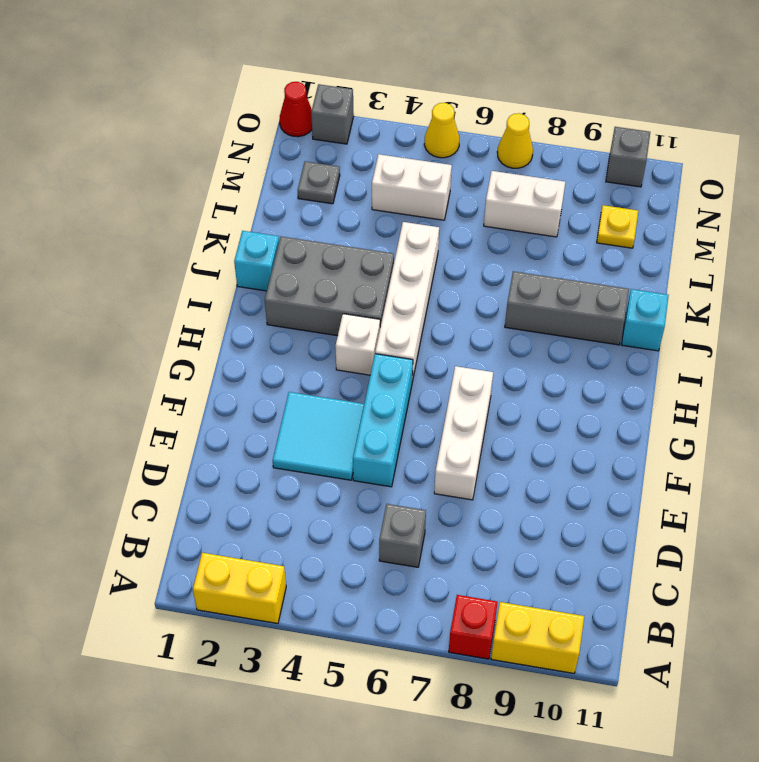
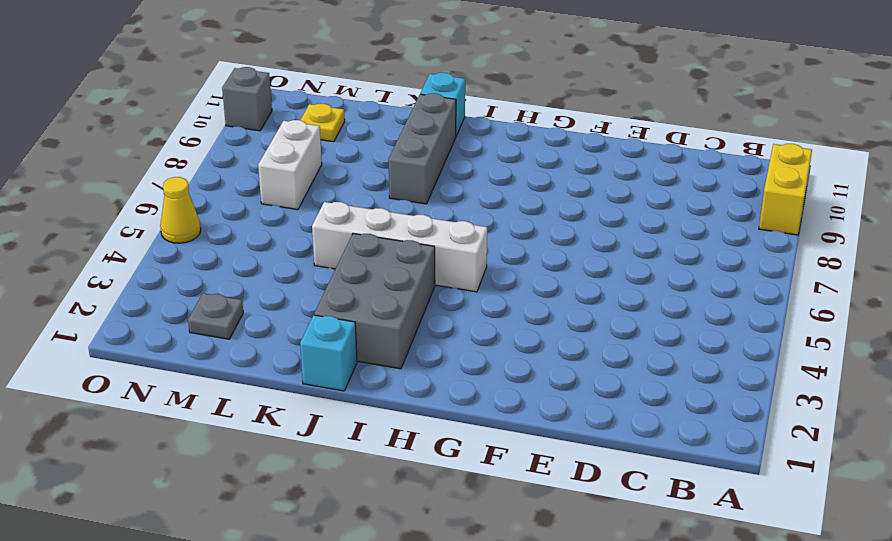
none -> yellow 1x2 brick [193,553,286,624]
none -> red 1x1 brick [449,595,498,659]
none -> grey 1x1 brick [379,504,426,567]

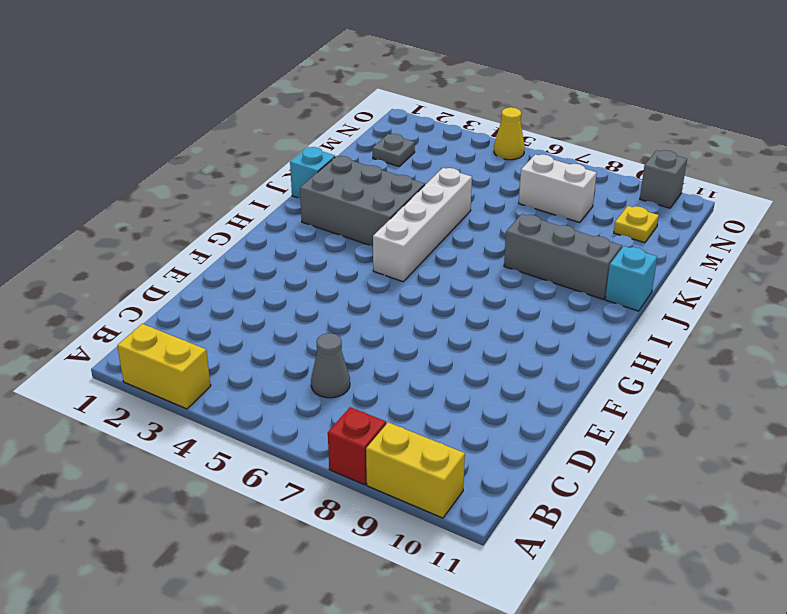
grey 1x1 cone [311,333,350,398] -> grey 1x1 brick [379,504,426,567]
none -> cyan 2x2 tile [273,392,364,480]
none -> cyan 1x3 brick [353,354,413,487]
none -> white 1x3 brick [434,366,493,500]

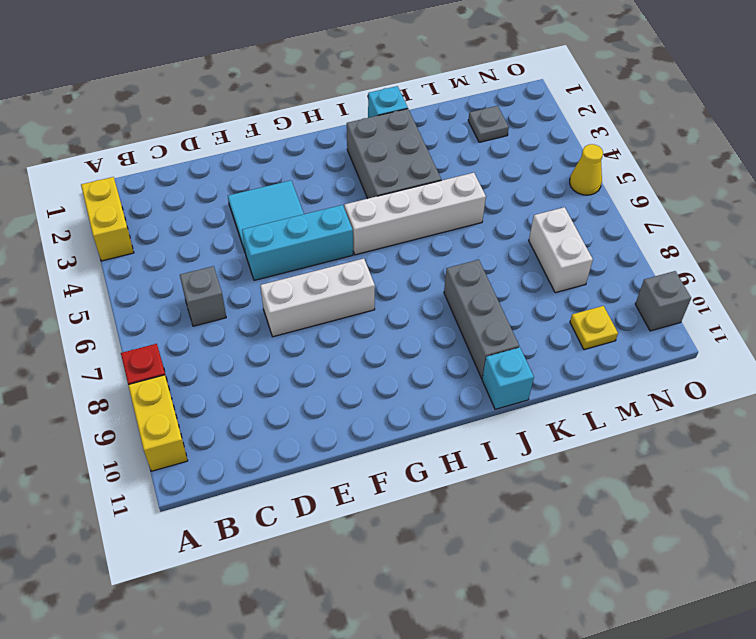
none -> white 1x1 brick [335,314,380,375]
none -> white 1x2 brick [372,154,452,220]
none -> red 1x1 cone [280,82,312,137]

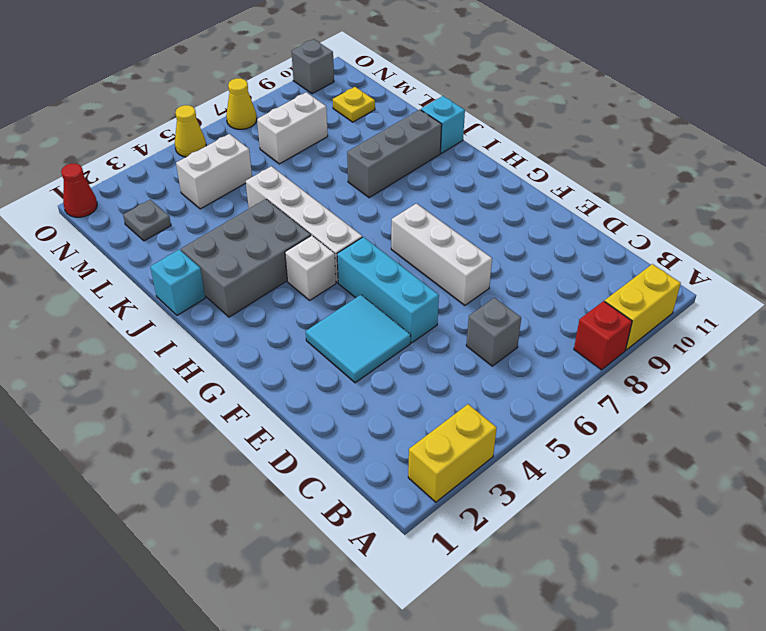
none -> grey 1x1 brick [311,84,354,144]

